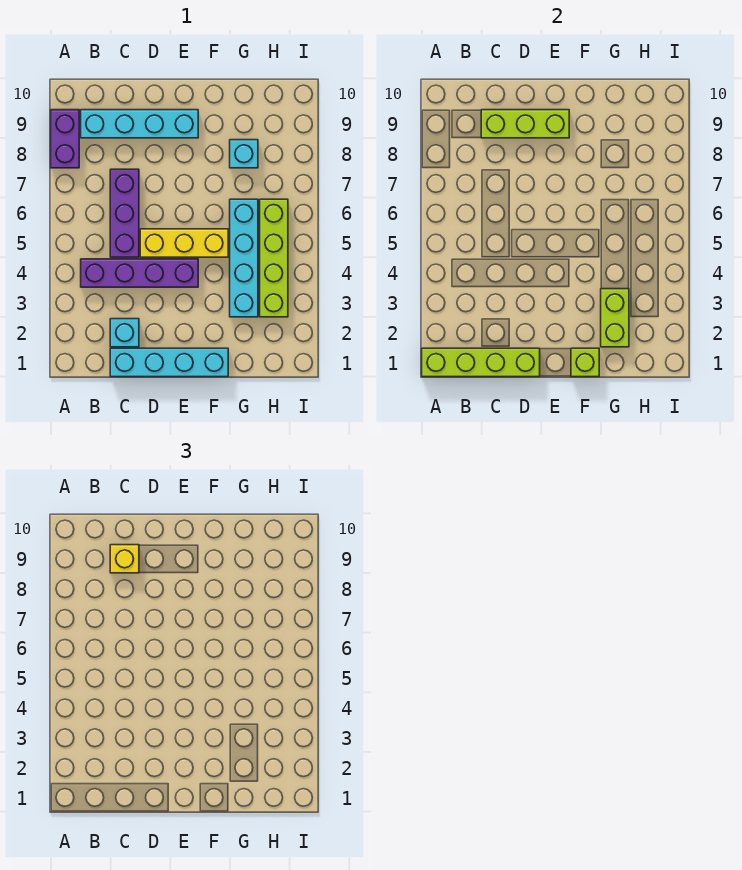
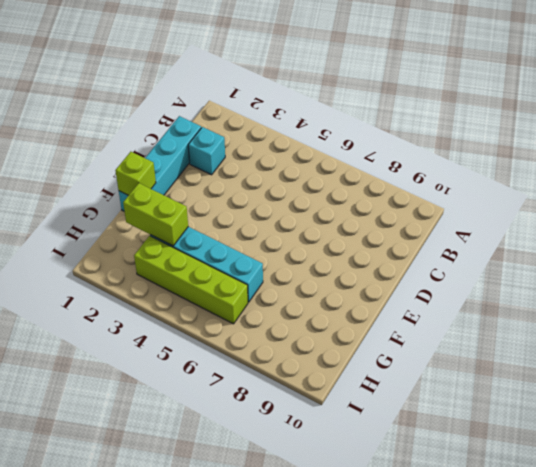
none -> purple 1x2 brick [51,110,79,168]
none -> purple 1x4 brick [81,259,198,287]
none -> cyan 1x4 brick [81,110,198,138]

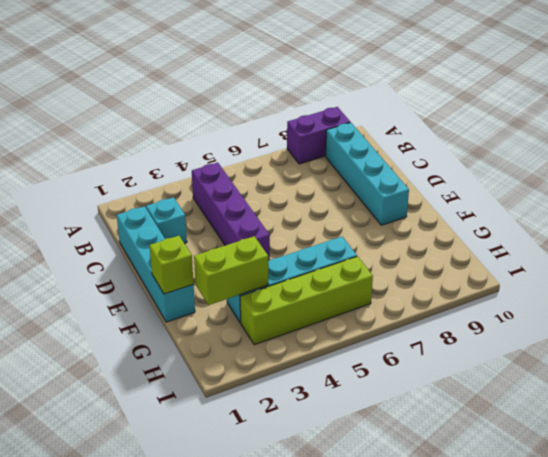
none -> purple 1x3 brick [110,169,139,257]
none -> yellow 1x3 brick [140,229,228,257]
none -> cyan 1x1 brick [230,140,258,168]

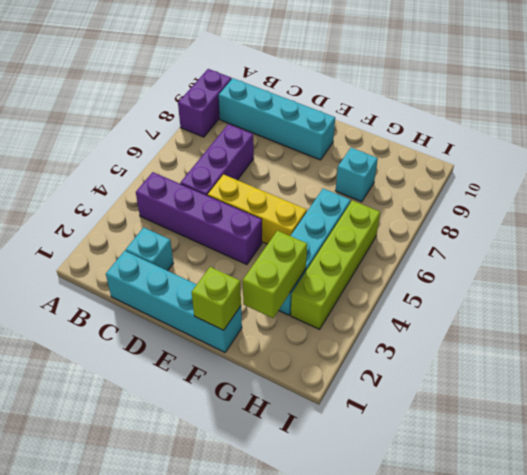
none -> lime 1x4 brick [422,348,540,377]
none -> lime 1x3 brick [481,110,569,138]
none -> yellow 1x1 brick [110,545,139,573]

